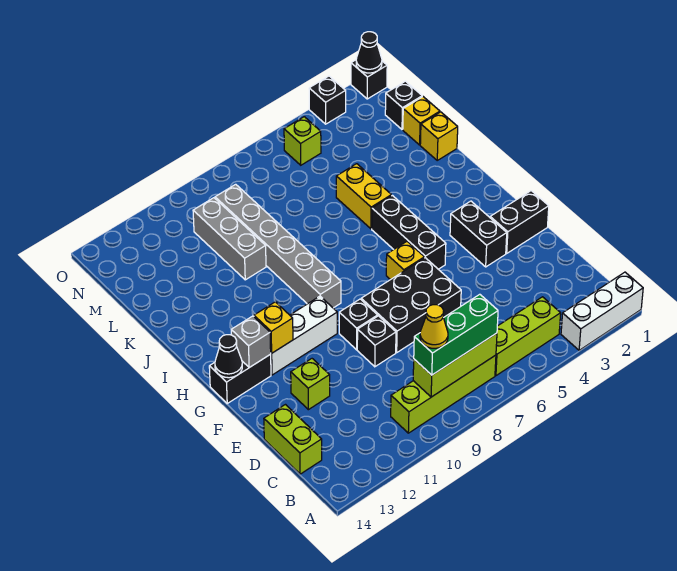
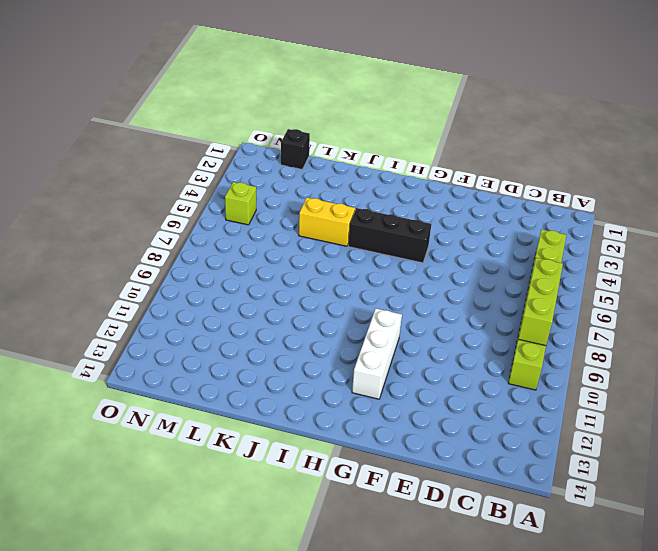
none -> white 1x3 brick [561,272,643,350]
none -> lime 1x2 brick [264,405,322,474]
none -> black 2x3 brick [361,258,461,352]
none -> black 1x1 brick [357,316,396,367]

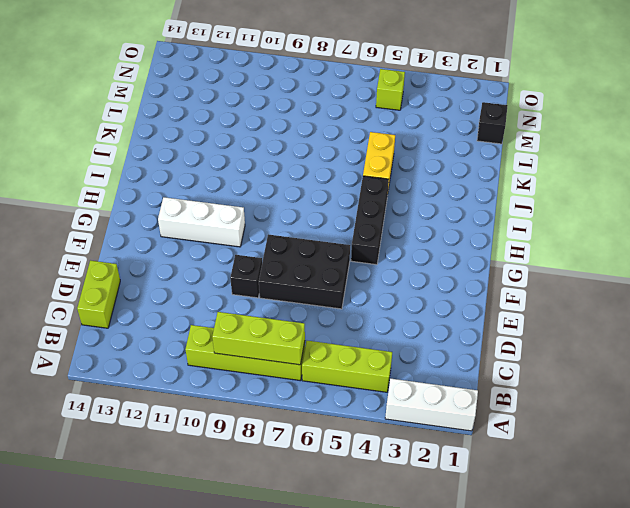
none -> lime 1x1 brick [291,359,330,410]
none -> black 1x2 brick [490,191,549,253]
none -> black 1x2 brick [450,201,507,267]
none -> black 1x1 brick [339,299,378,350]

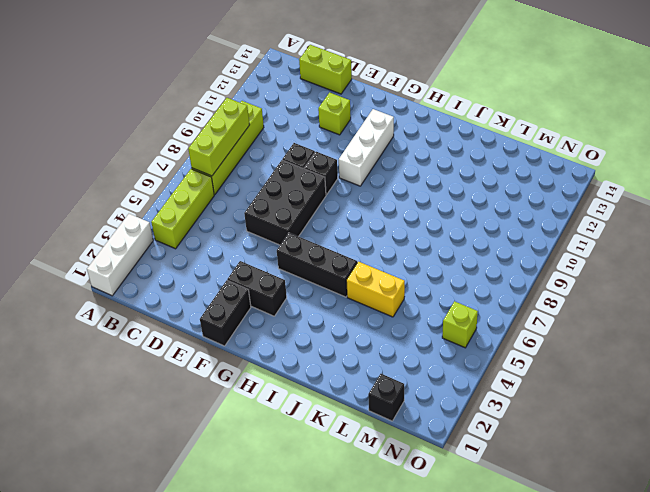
none -> yellow 1x1 brick [386,242,424,280]
none -> black 1x2 brick [209,355,271,403]
none -> grey 1x6 brick [215,184,341,308]
none -> yellow 1x1 brick [420,112,458,160]

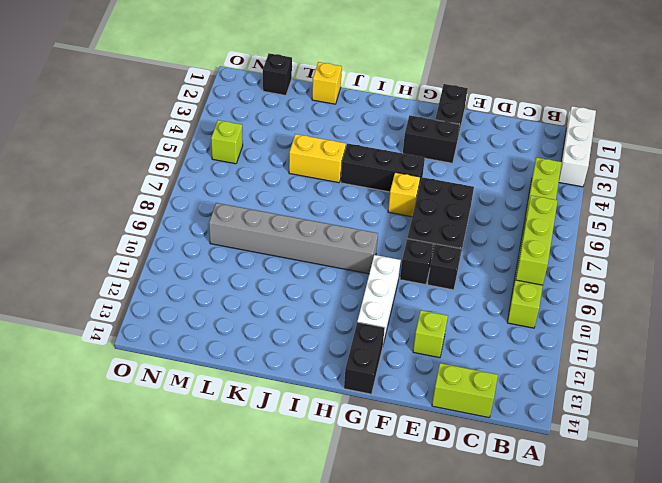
none -> grey 1x3 brick [193,198,266,280]
none -> yellow 1x1 brick [403,97,440,145]
none -> black 1x1 brick [351,60,387,99]
none -> black 1x1 brick [309,76,346,124]

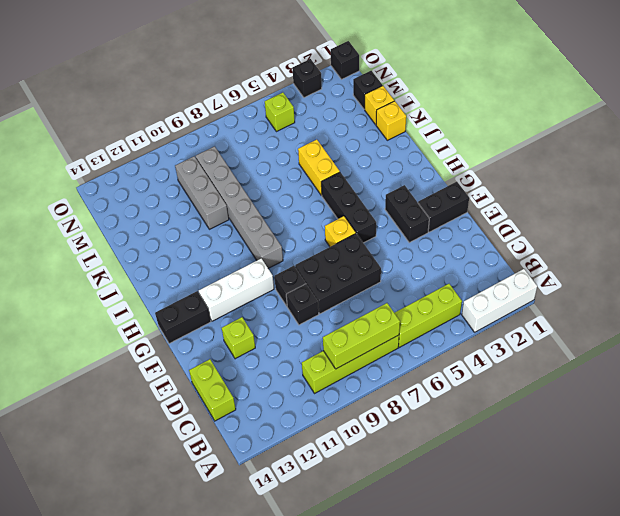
none -> yellow 1x1 brick [254,302,293,353]
none -> grey 1x1 brick [231,316,271,367]
none -> black 1x1 cone [215,335,242,378]
none -> black 1x1 cone [356,32,382,73]

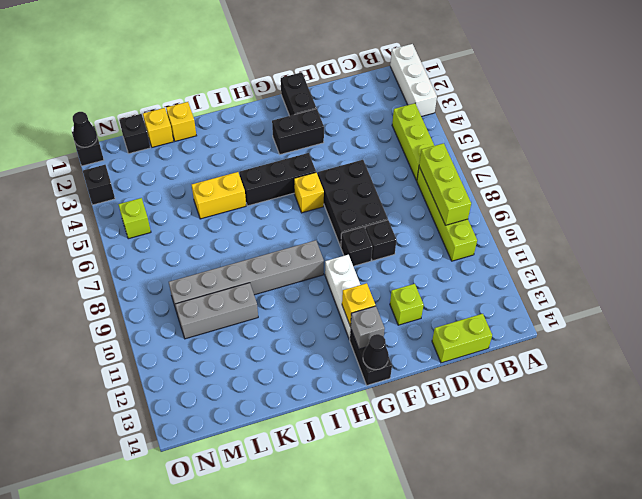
none -> green 1x3 brick [414,294,498,375]
none -> yellow 1x1 cone [420,305,448,348]

